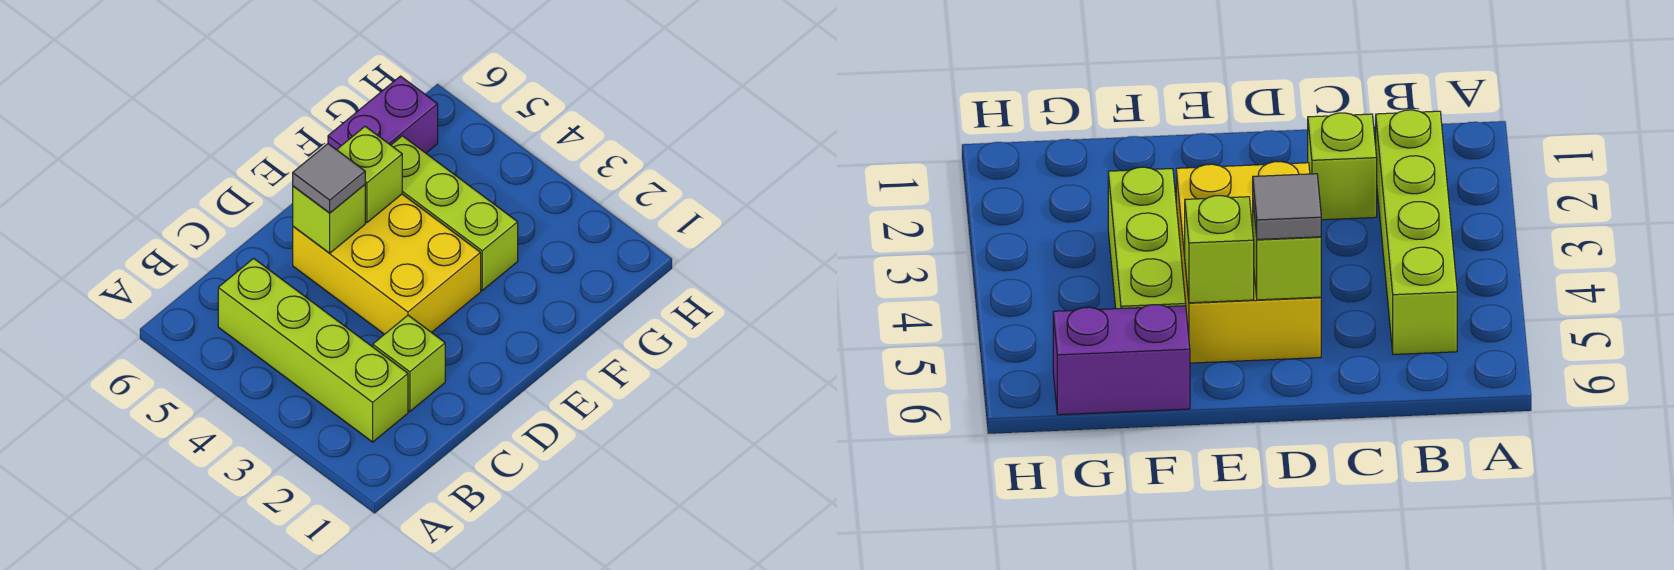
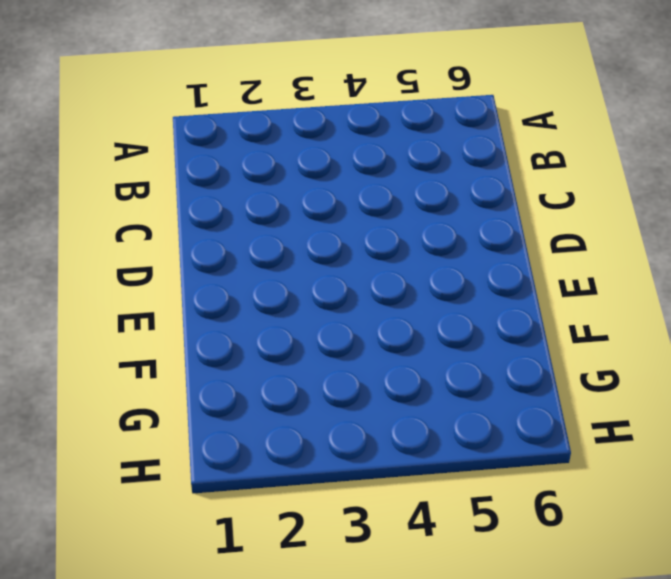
none -> lime 1x4 brick [218,258,408,442]
none -> lime 1x1 brick [373,315,445,411]

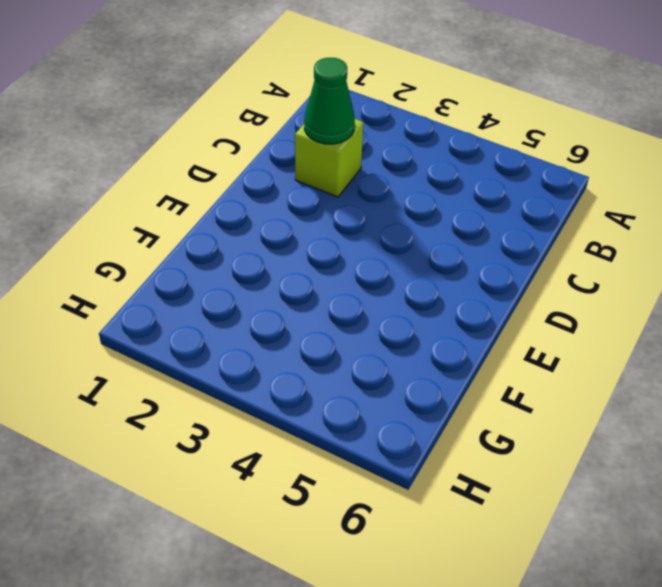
green 1x1 cone [304,58,355,144] -> none
none -> lime 1x4 brick [218,258,408,442]
none -> yellow 2x3 brick [293,194,481,334]

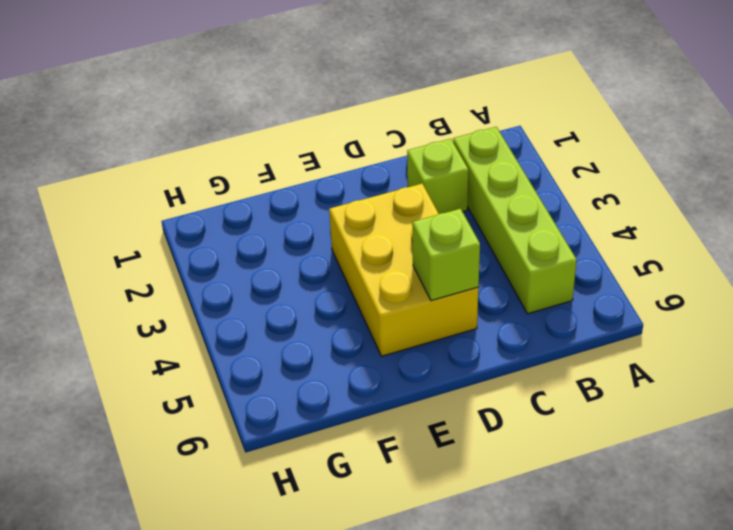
none -> lime 1x3 brick [391,136,518,290]
none -> purple 1x2 brick [328,76,438,153]

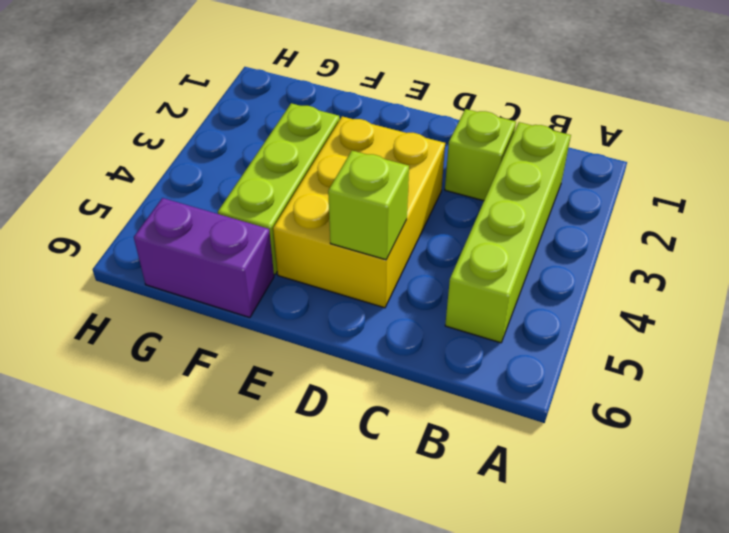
none -> lime 1x1 brick [337,126,402,223]
none -> grey 1x1 tile [293,144,365,213]

